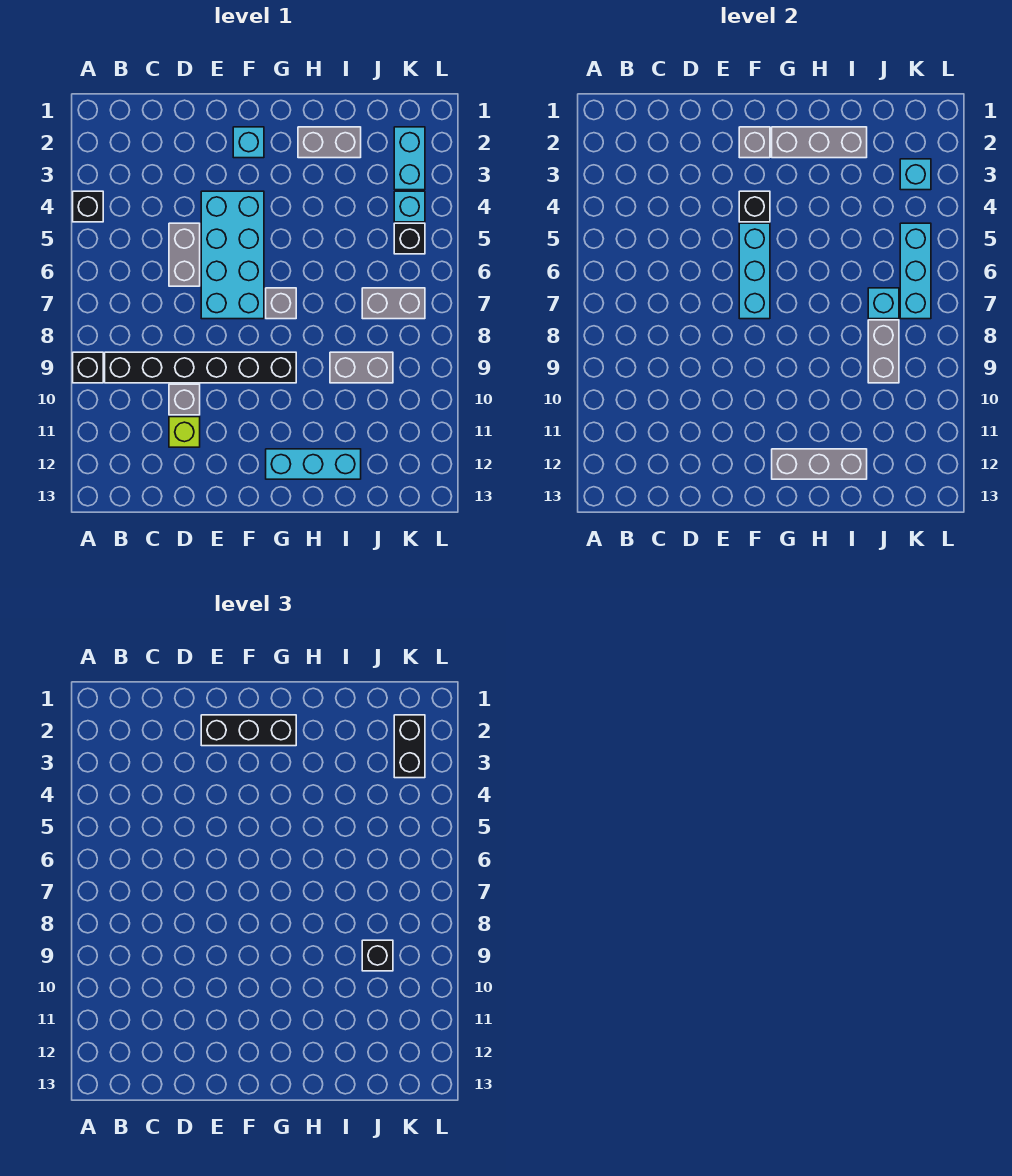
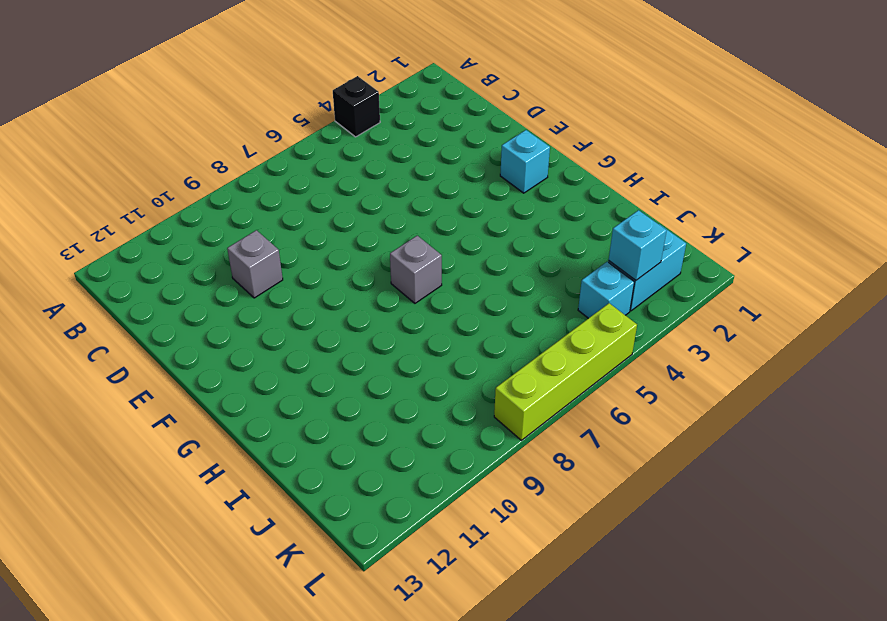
lime 1x4 brick [494,303,637,440] -> none
none -> black 1x1 brick [73,352,103,383]
none -> black 1x6 brick [105,352,296,383]
none -> grey 1x2 brick [169,223,200,286]

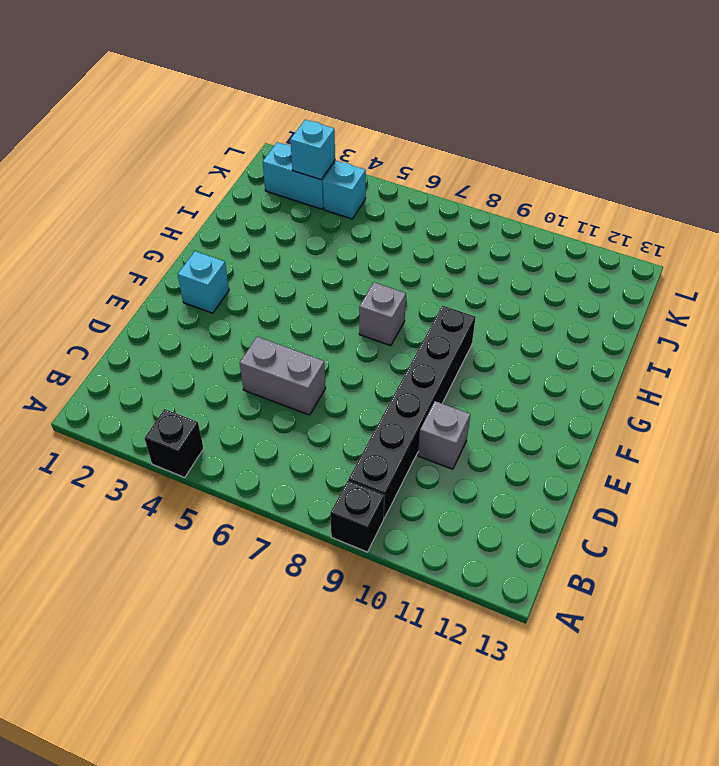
none -> lime 1x1 brick [169,417,200,447]
none -> cyan 2x4 brick [201,191,264,319]
none -> cyan 1x3 brick [266,449,361,479]

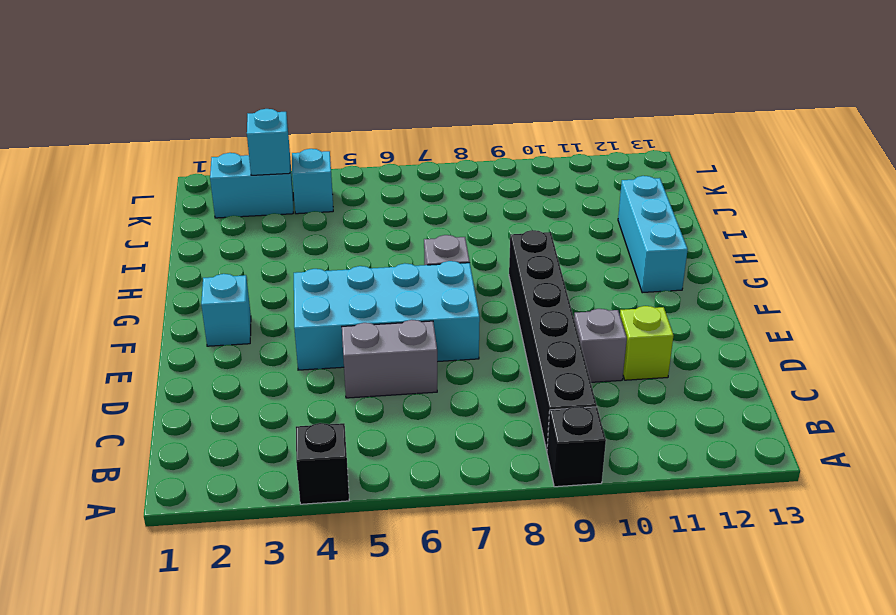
none -> grey 1x2 brick [298,127,361,158]
none -> grey 1x2 brick [330,352,393,383]
none -> grey 1x2 brick [362,288,425,319]

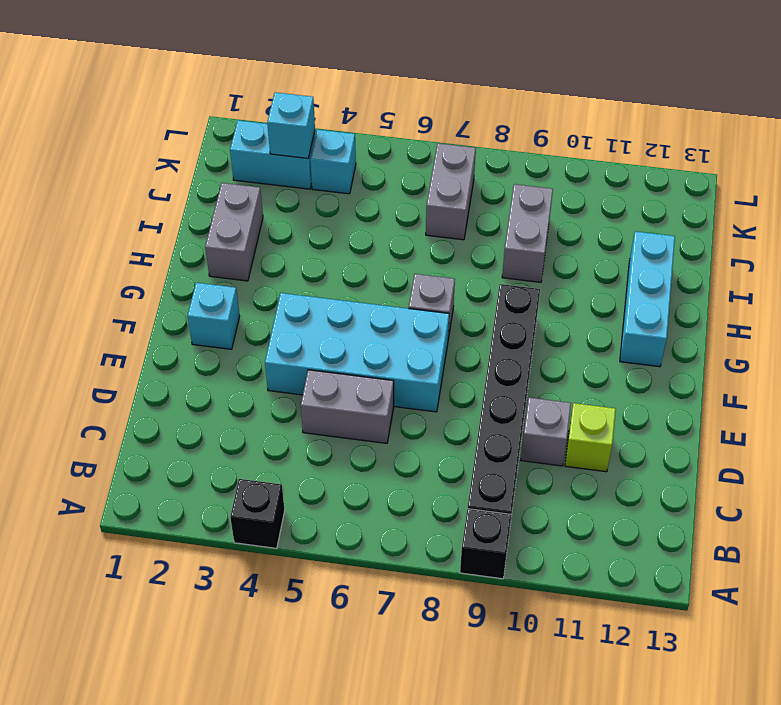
none -> black 1x1 brick [394,223,425,254]
none -> grey 1x1 brick [739,127,770,158]
none -> black 1x1 brick [739,191,770,222]

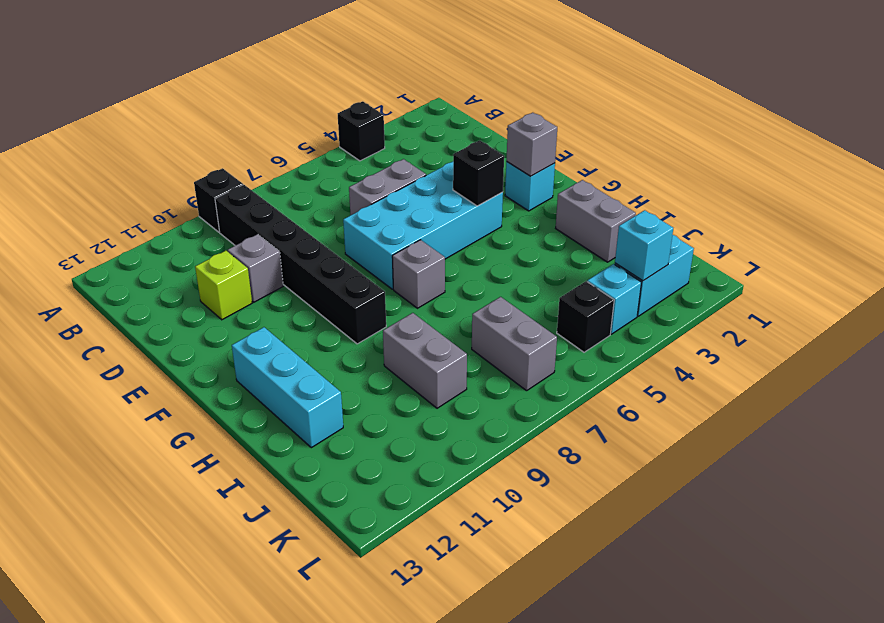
none -> cyan 1x3 brick [739,223,770,319]
none -> grey 1x3 brick [772,127,867,158]
none -> grey 1x3 brick [772,449,867,479]

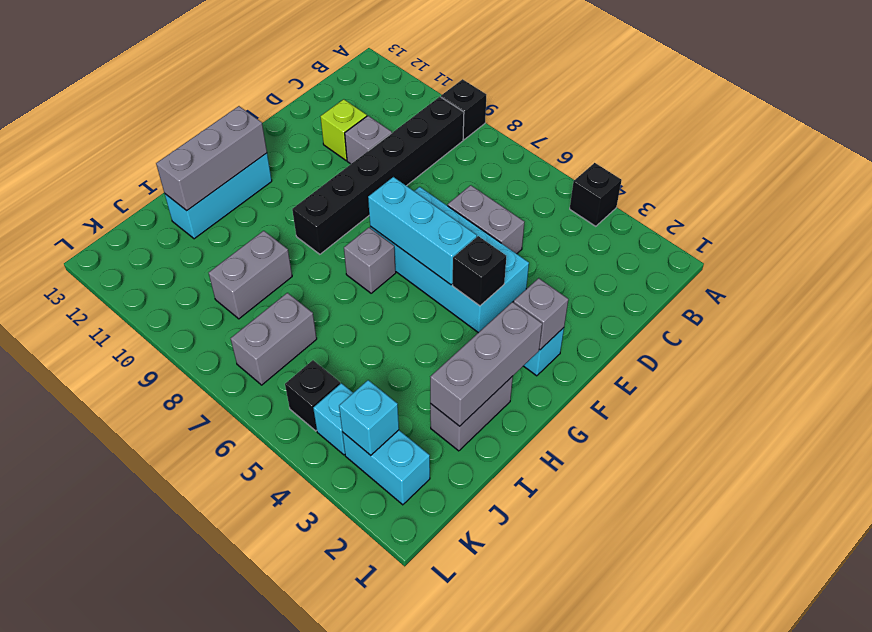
none -> cyan 1x1 brick [868,288,899,319]
none -> grey 1x2 brick [868,320,899,383]
none -> cyan 1x3 brick [900,223,931,319]

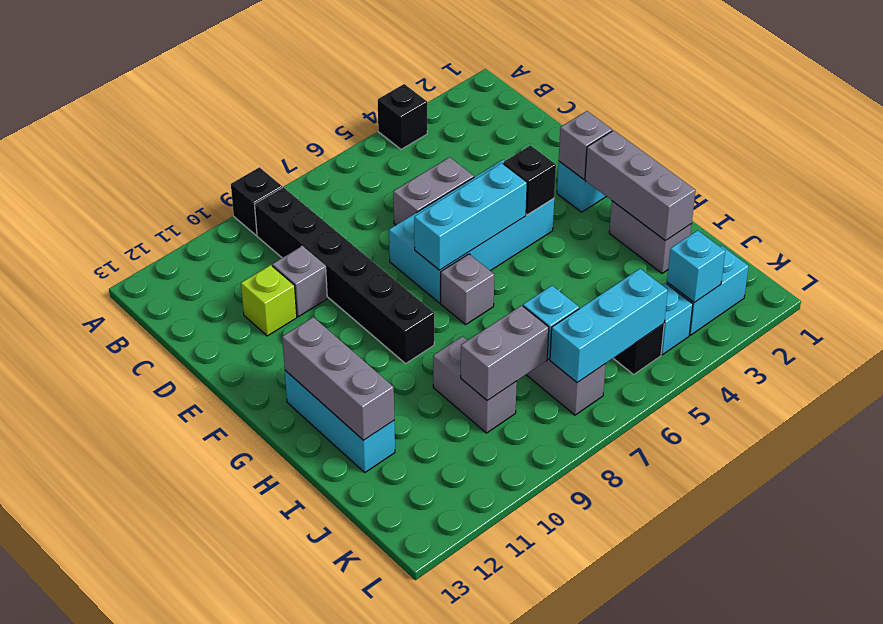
none -> black 1x3 brick [201,715,296,746]
none -> black 1x1 brick [362,940,393,971]
none -> black 1x2 brick [394,715,425,778]

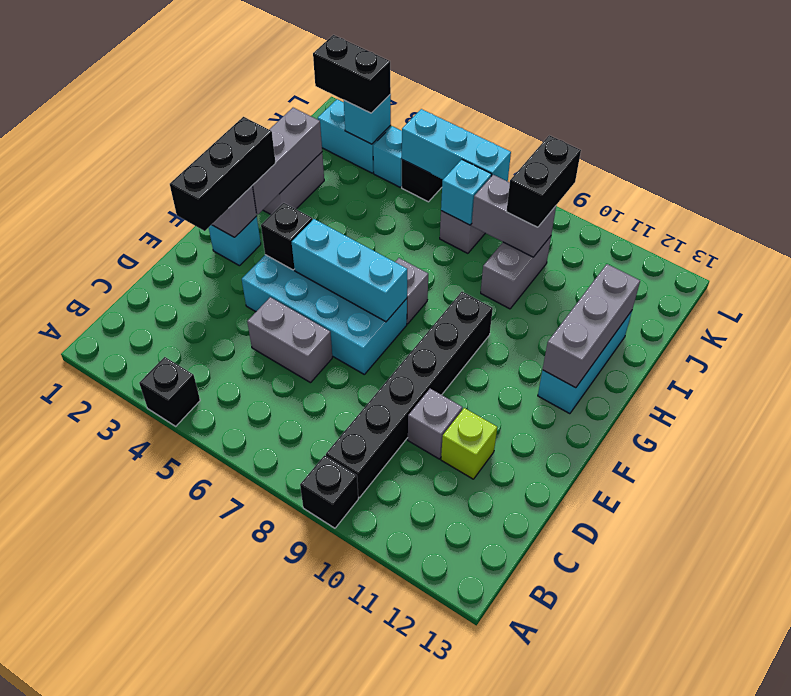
black 1x2 brick [506,135,581,227] -> black 1x1 brick [362,940,393,971]

